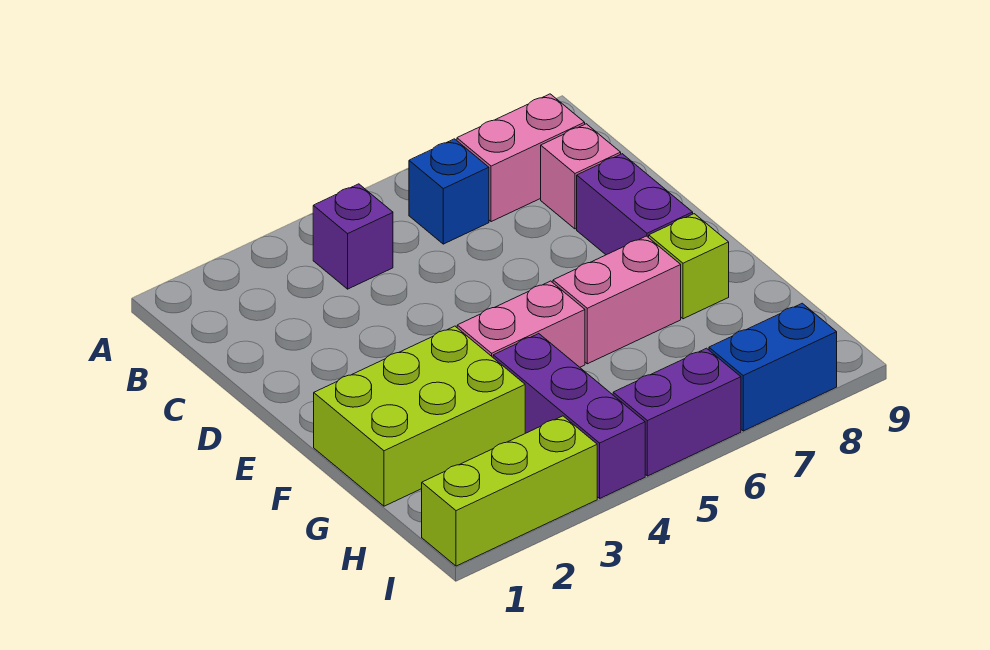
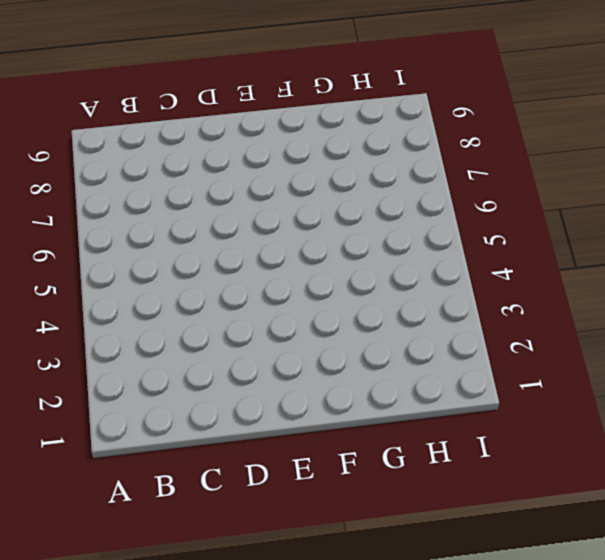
none -> purple 1x1 brick [313,184,393,289]
none -> blue 1x1 brick [409,139,489,244]
none -> pink 1x2 brick [457,94,585,222]

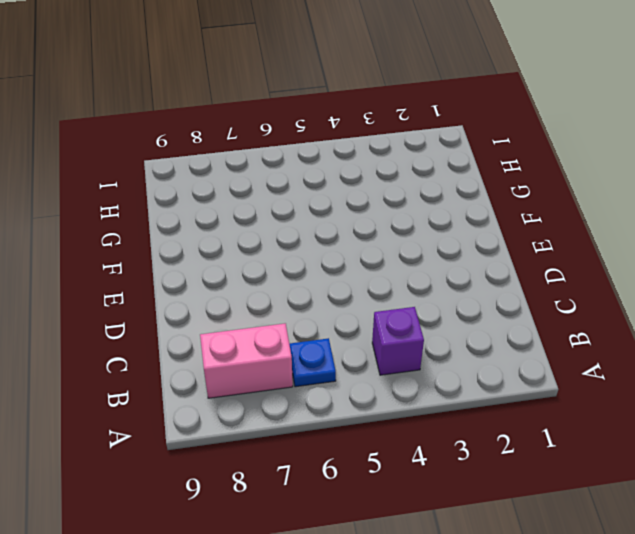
blue 1x1 plate [289,338,336,387] -> blue 1x1 brick [409,139,489,244]
none -> pink 1x1 brick [541,124,621,229]
none -> purple 1x2 brick [577,154,693,255]
none -> lime 2x3 brick [314,326,525,506]

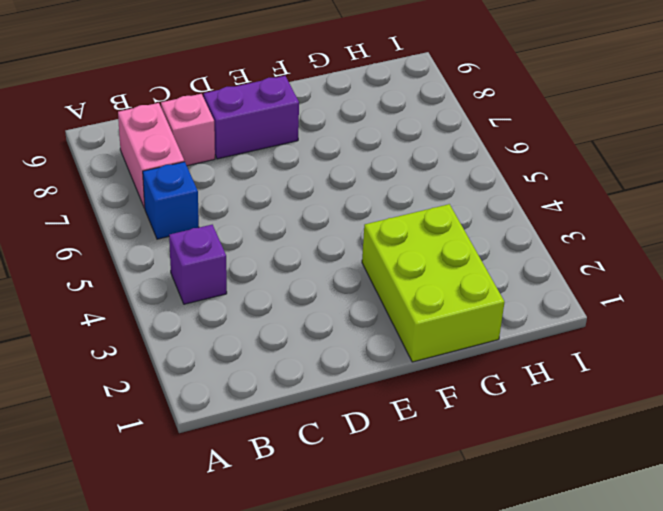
none -> pink 1x2 brick [457,281,585,367]
none -> pink 1x2 brick [553,236,681,364]
none -> lime 1x1 brick [649,214,729,319]

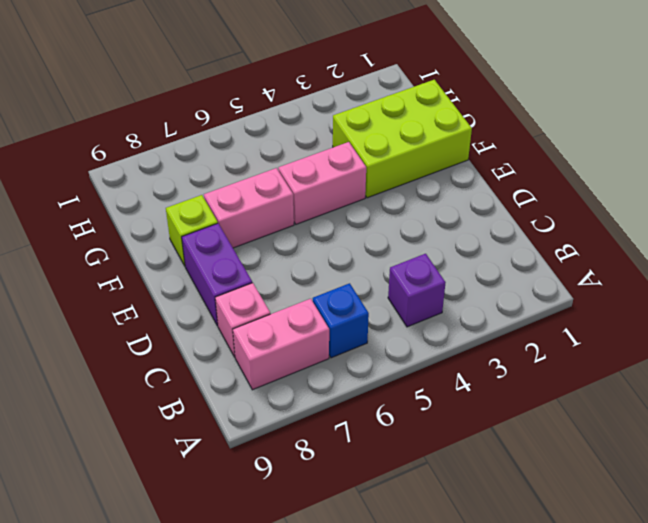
none -> purple 1x3 brick [493,334,645,498]
none -> lime 1x3 brick [422,416,597,566]
none -> purple 1x2 brick [613,348,741,476]

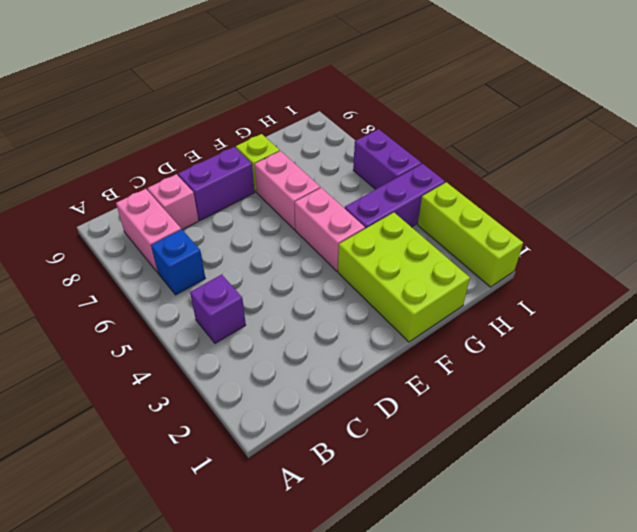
none -> blue 1x2 brick [709,303,837,431]

